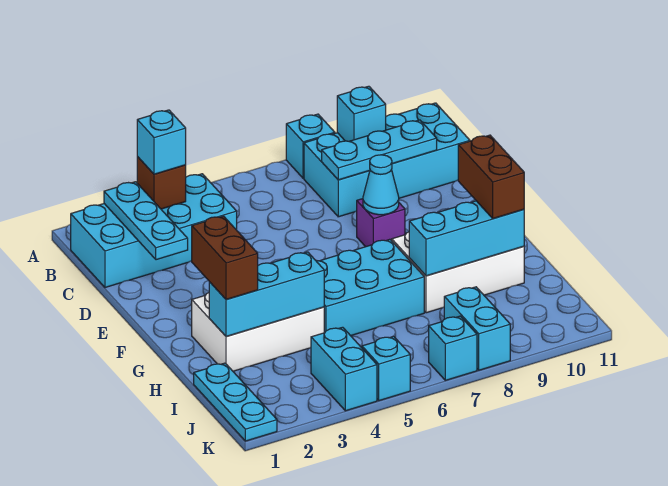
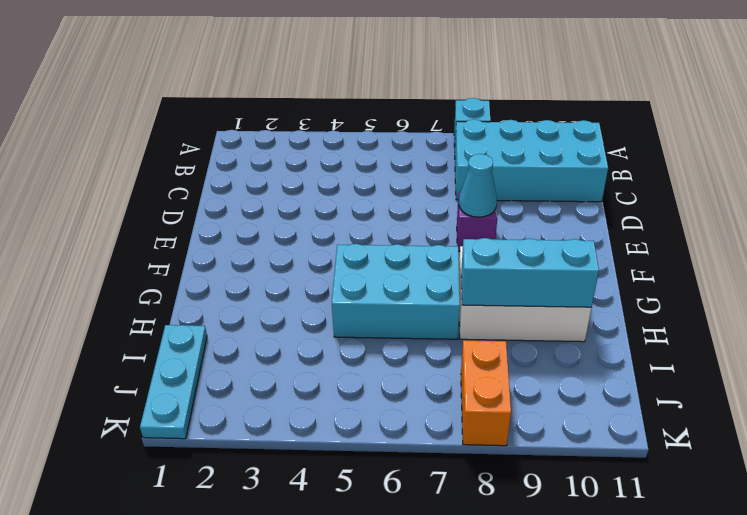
orange 1x2 brick [461,340,511,446] -> cyan 1x2 brick [444,287,510,370]
none -> cyan 2x4 brick [71,174,237,287]
none -> white 2x3 brick [192,293,324,371]
none -> cyan 1x2 brick [311,327,377,411]

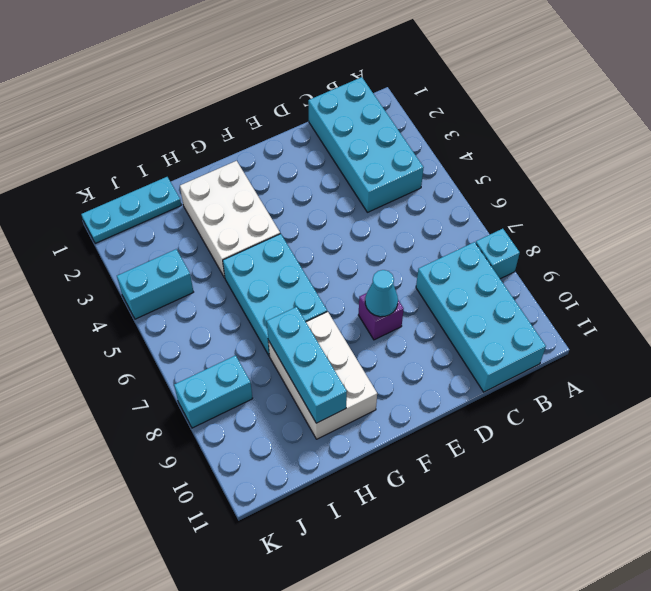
none -> cyan 1x1 brick [362,336,410,401]
none -> cyan 1x1 brick [429,316,477,380]
none -> cyan 1x3 plate [104,182,188,260]

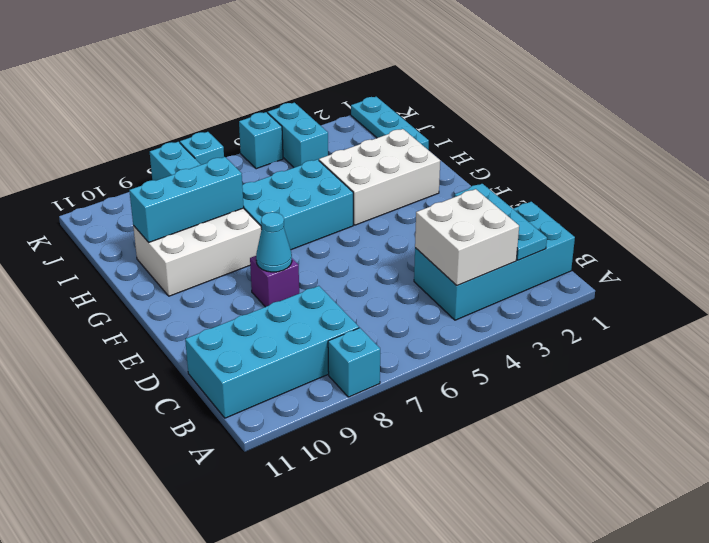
white 2x2 brick [415,189,519,286] -> brown 1x1 brick [137,157,186,209]
none -> cyan 1x1 brick [337,86,386,141]
none -> cyan 1x3 plate [322,120,437,180]
none -> cyan 1x3 brick [209,252,324,337]

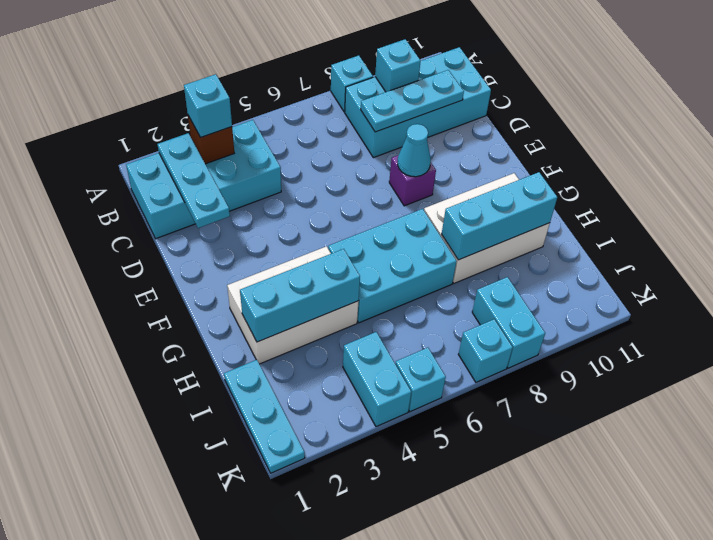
none -> brown 1x2 brick [192,216,258,299]
none -> brown 1x2 brick [458,135,524,218]

